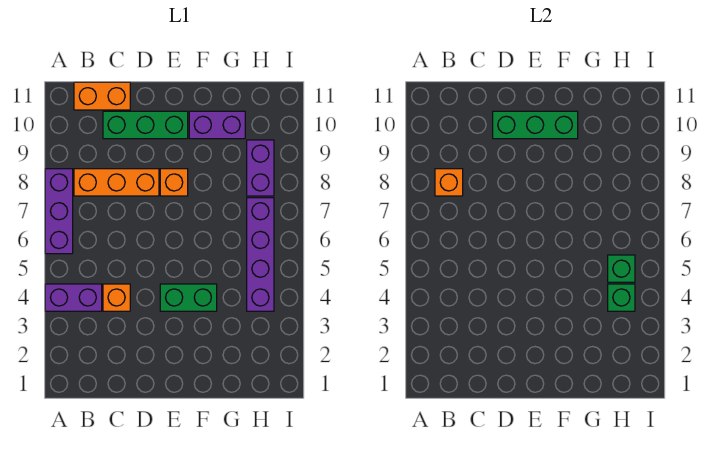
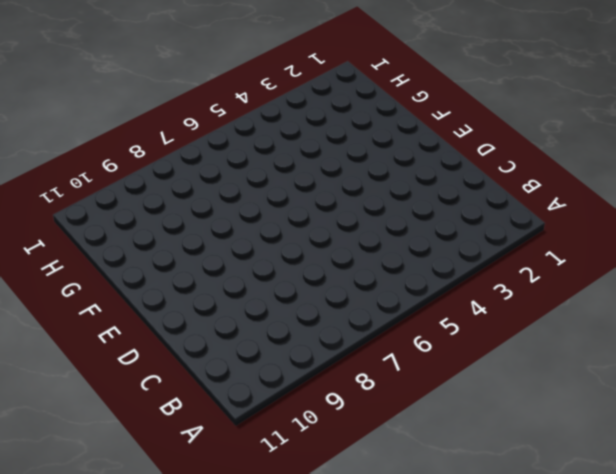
none -> purple 1x2 brick [45,284,102,311]
none -> purple 1x3 brick [45,169,73,254]
none -> orange 1x3 brick [74,169,159,196]

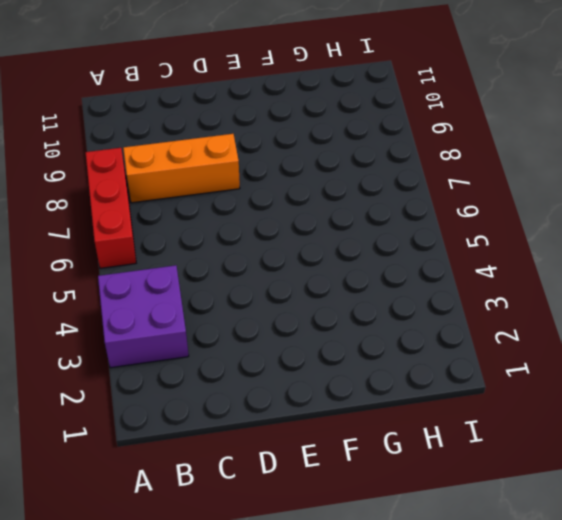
purple 2x2 brick [98,265,189,368] -> purple 1x2 brick [45,284,102,311]
red 1x3 brick [85,148,136,268] -> purple 1x3 brick [45,169,73,254]
none -> orange 1x2 brick [74,82,130,110]
none -> orange 1x1 brick [103,284,130,311]
none -> green 1x3 brick [103,111,188,139]

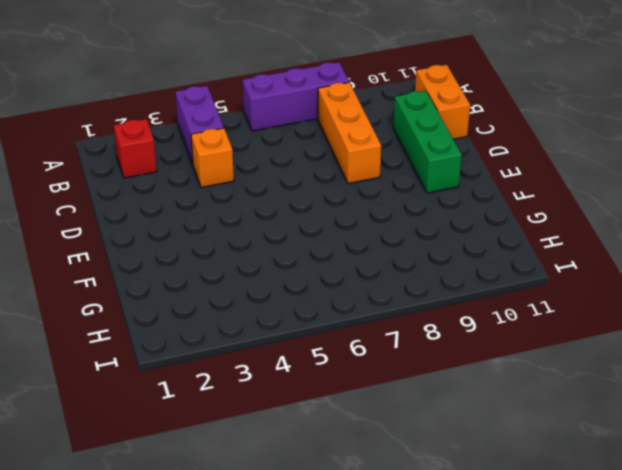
red 1x1 brick [114,119,157,178] -> none
none -> green 1x2 brick [160,284,217,311]
none -> orange 1x1 brick [160,169,188,196]
none -> purple 1x2 brick [189,111,245,139]

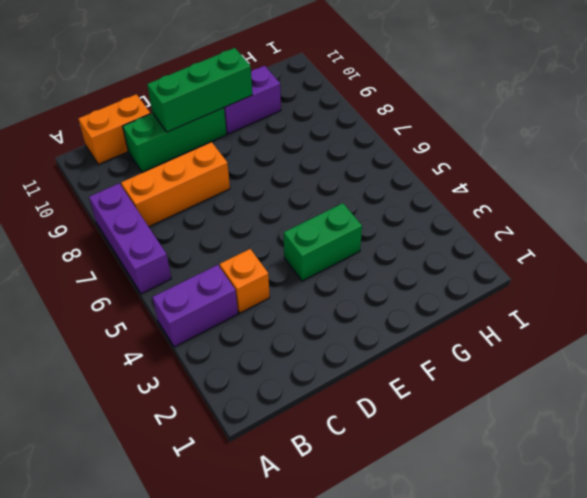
none -> orange 1x1 brick [160,169,188,196]
none -> purple 1x4 brick [247,198,274,311]
none -> purple 1x2 brick [247,140,274,196]

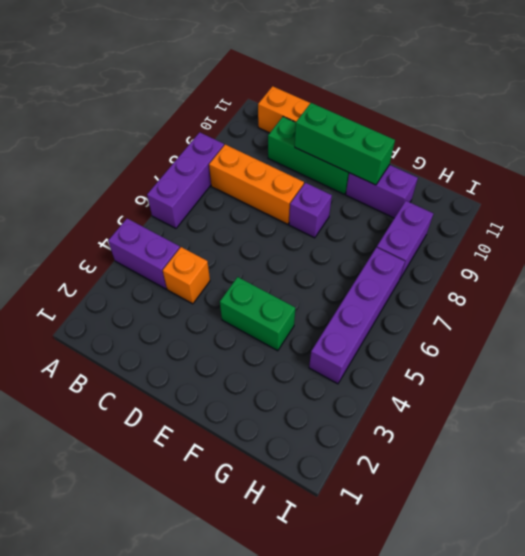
purple 1x1 brick [289,183,332,238] -> orange 1x1 brick [160,169,188,196]
none -> orange 1x1 brick [435,169,463,196]
none -> green 1x1 brick [608,284,635,311]
none -> green 1x1 brick [608,255,635,282]

